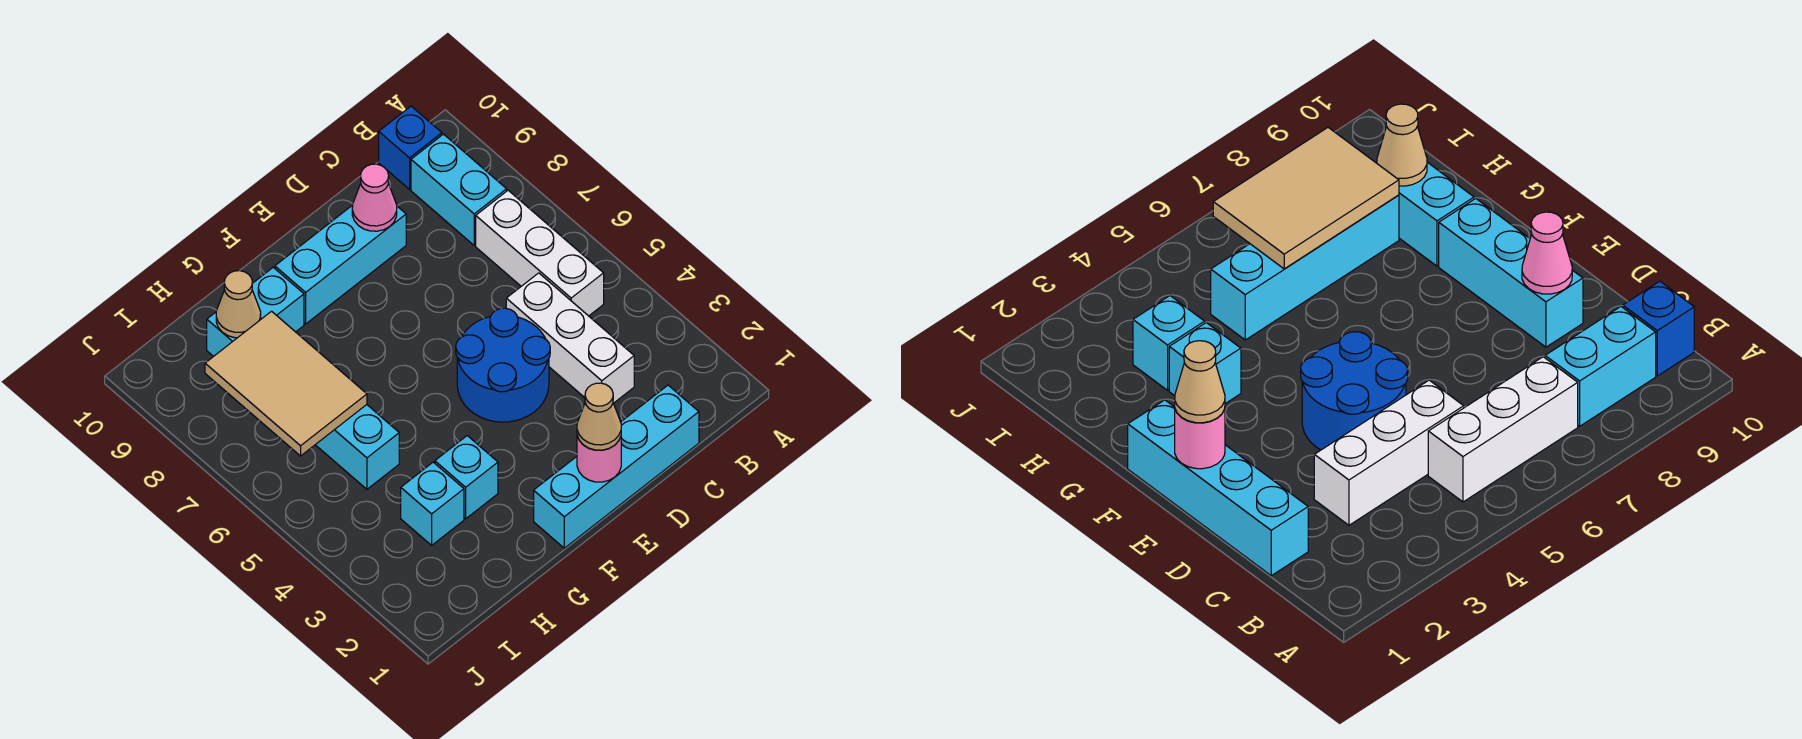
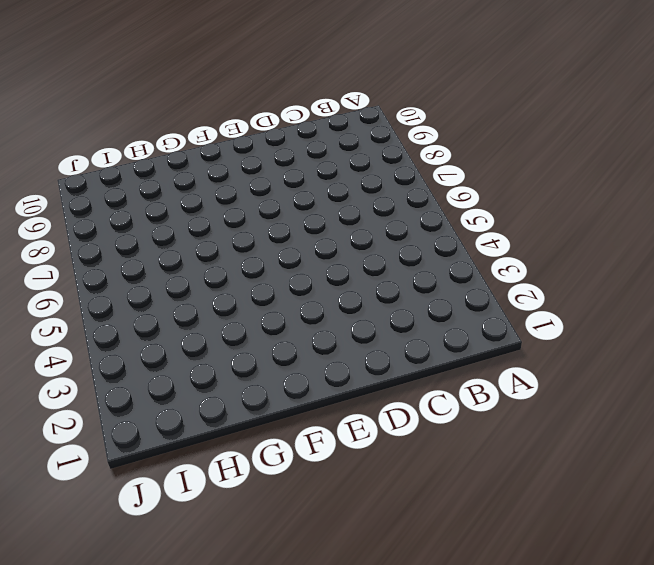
none -> white 1x3 brick [476,190,604,316]
none -> cyan 1x2 brick [411,134,507,245]
none -> blue 1x1 brick [379,106,442,189]

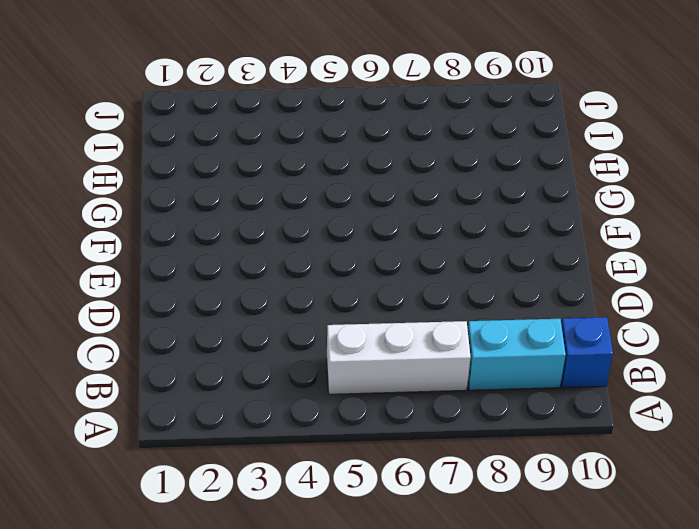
none -> cyan 1x4 brick [534,385,699,548]
none -> white 1x3 brick [506,273,634,403]
none -> blue 2x2 round brick [456,308,550,422]

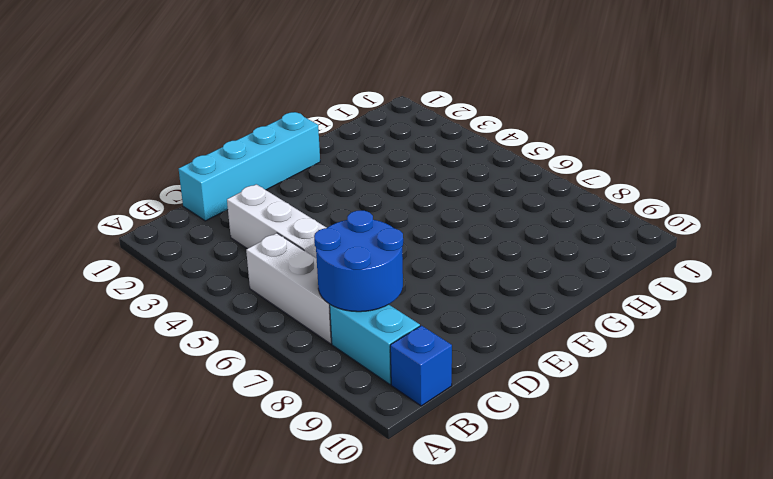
blue 2x2 round brick [314,211,403,312] -> blue 2x2 round brick moved to [456,308,550,422]
none -> cyan 1x3 brick [275,205,406,324]
none -> cyan 1x1 brick [435,436,498,519]
none -> cyan 1x2 brick [207,267,304,357]

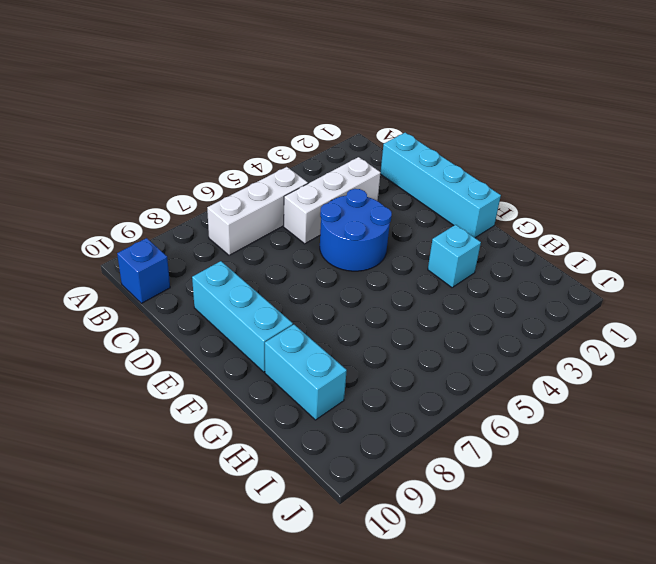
none -> cyan 1x2 brick [411,134,507,245]
none -> cyan 1x1 brick [401,462,464,545]
none -> cyan 1x4 brick [316,405,399,489]

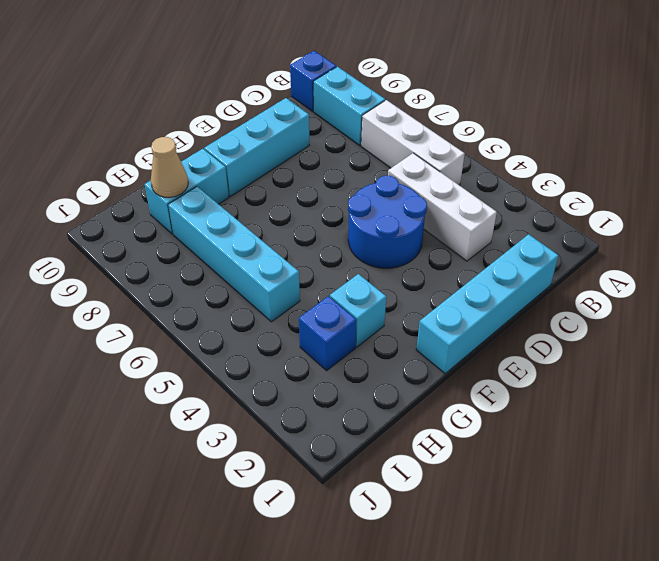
blue 1x1 brick [299,296,356,371] -> cyan 1x1 brick [401,462,464,545]
none -> pink 1x1 cone [352,164,397,231]
none -> pink 1x1 round brick [577,436,621,482]
none -> tan 2x3 tile [205,311,367,456]

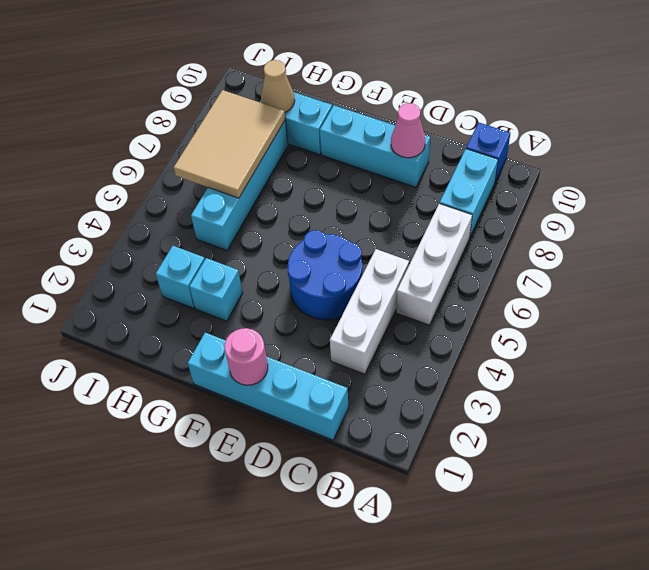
none -> tan 1x1 cone [577,383,621,450]

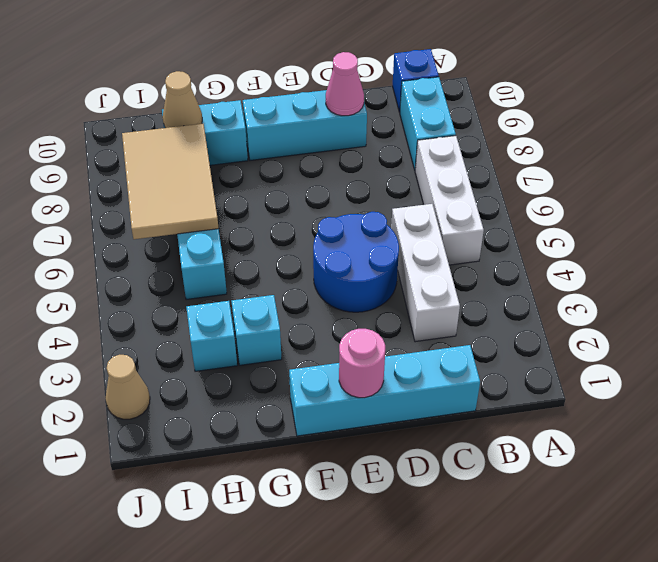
tan 1x1 cone [106,355,150,419] -> tan 1x1 cone moved to [577,383,621,450]

